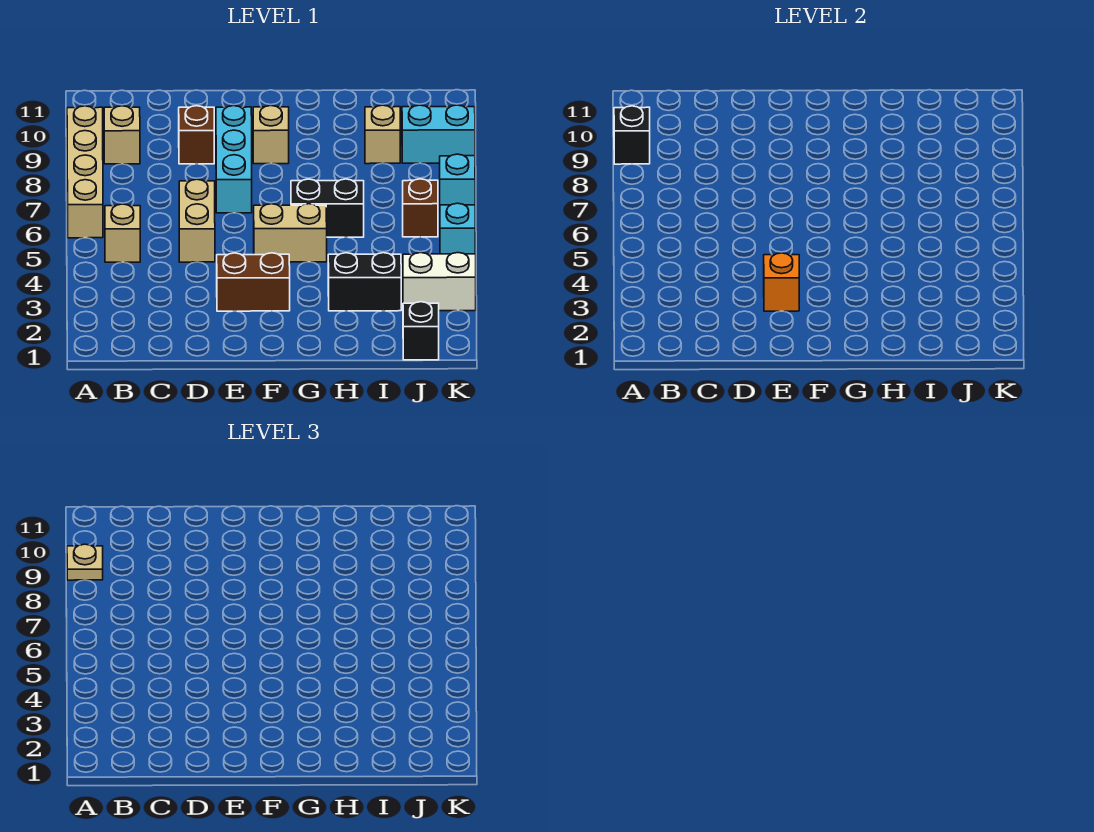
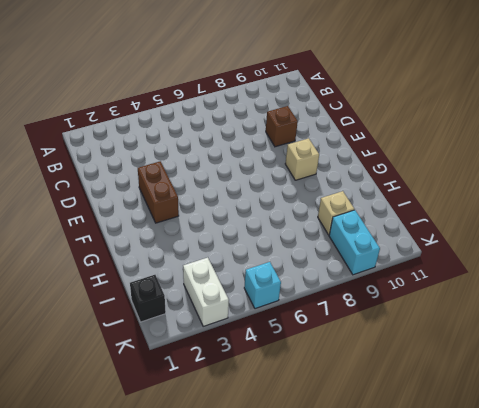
none -> tan 1x4 brick [67,106,103,238]
none -> tan 1x1 brick [105,204,140,262]
none -> tan 1x1 brick [104,106,140,164]

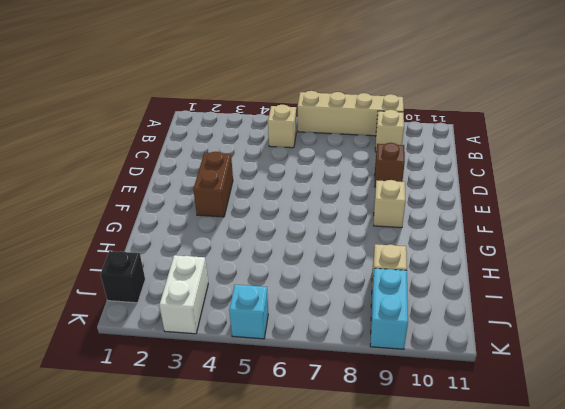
none -> tan 1x2 brick [179,179,215,262]
none -> cyan 1x3 brick [216,106,252,213]
none -> tan 1x2 brick [254,204,327,262]

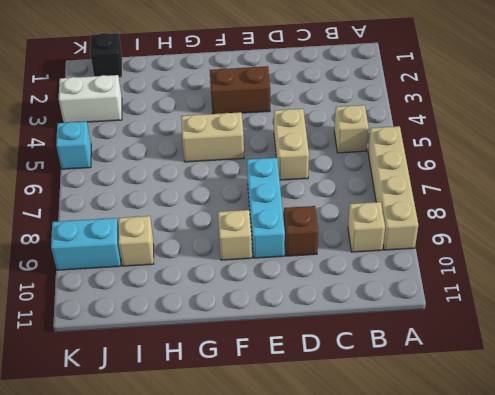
none -> black 1x2 brick [291,179,364,237]
none -> black 1x2 brick [328,253,401,311]
none -> brown 1x1 brick [403,179,438,237]

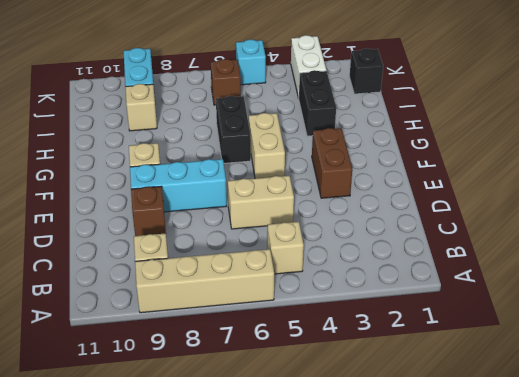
none -> cyan 1x1 brick [440,154,475,205]
none -> black 1x1 brick [614,106,650,164]
none -> orange 1x1 brick [764,253,799,311]

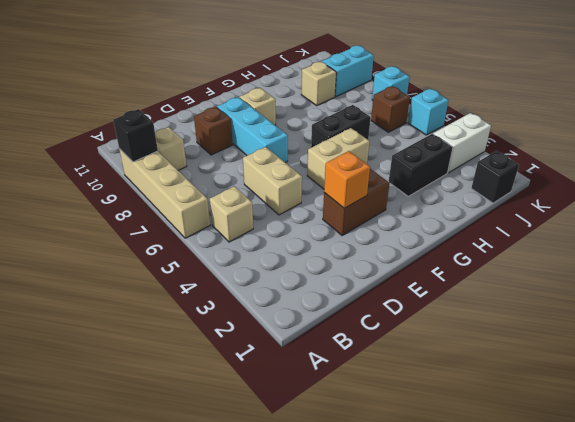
none -> tan 1x1 plate [67,544,103,580]

